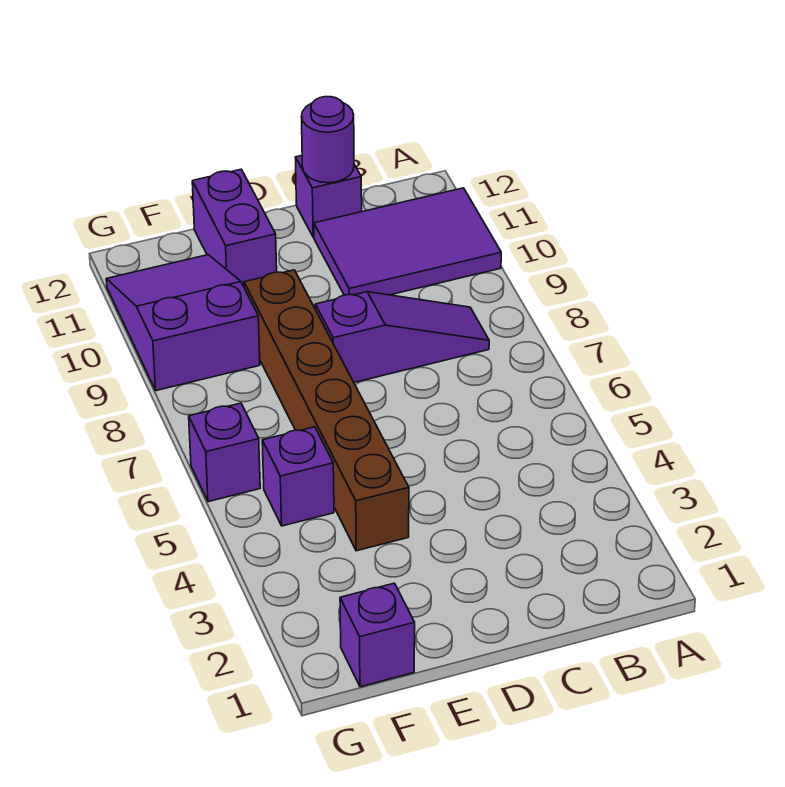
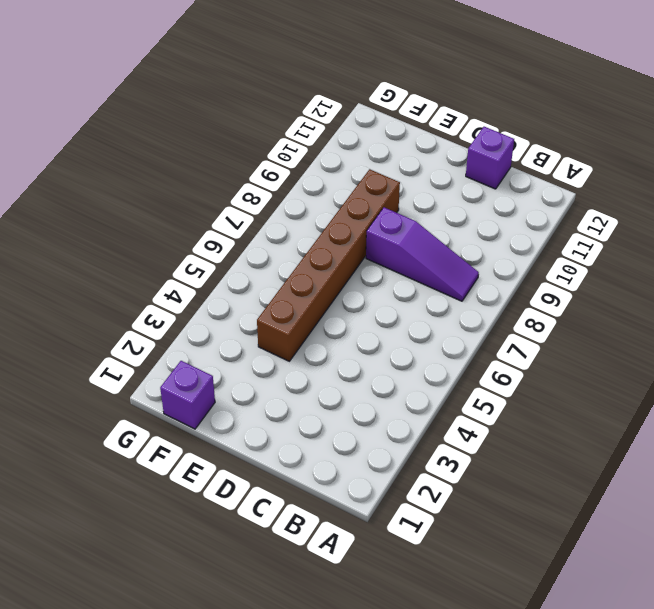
none -> purple 2x3 tile [314,188,501,295]
none -> purple 1x2 brick [192,169,277,286]

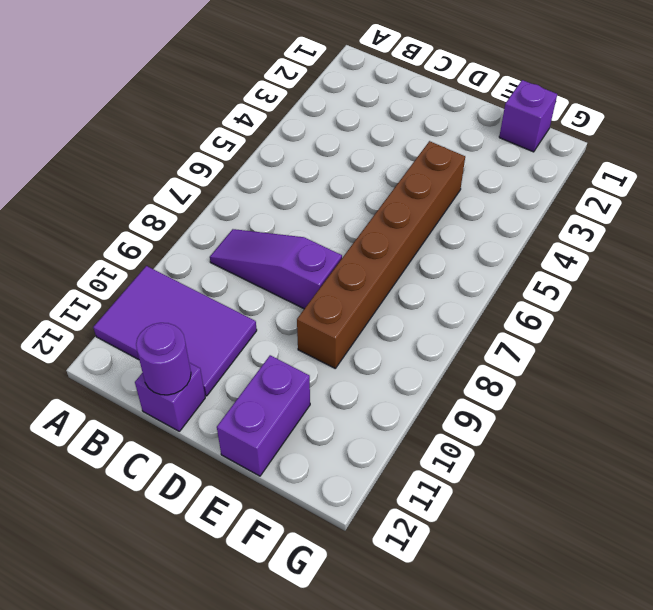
none -> purple 1x1 brick [262,427,334,526]
none -> purple 2x3 slope [106,255,260,391]

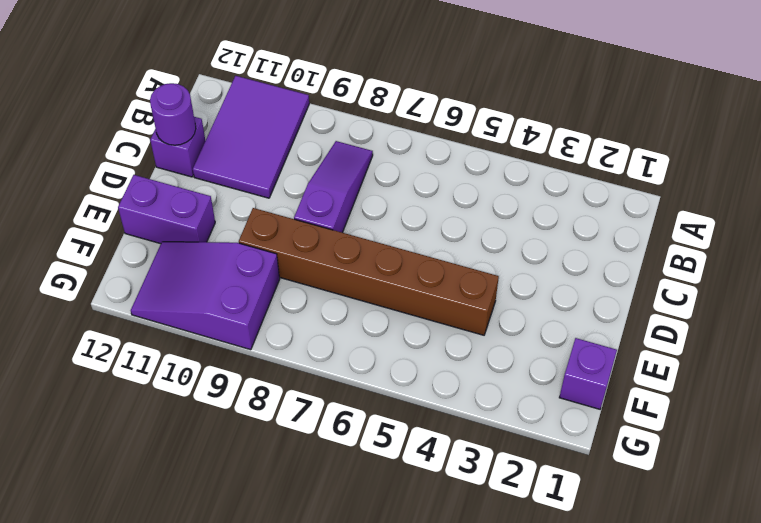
none -> purple 1x1 brick [262,427,334,526]
none -> purple 1x1 brick [189,403,260,502]

